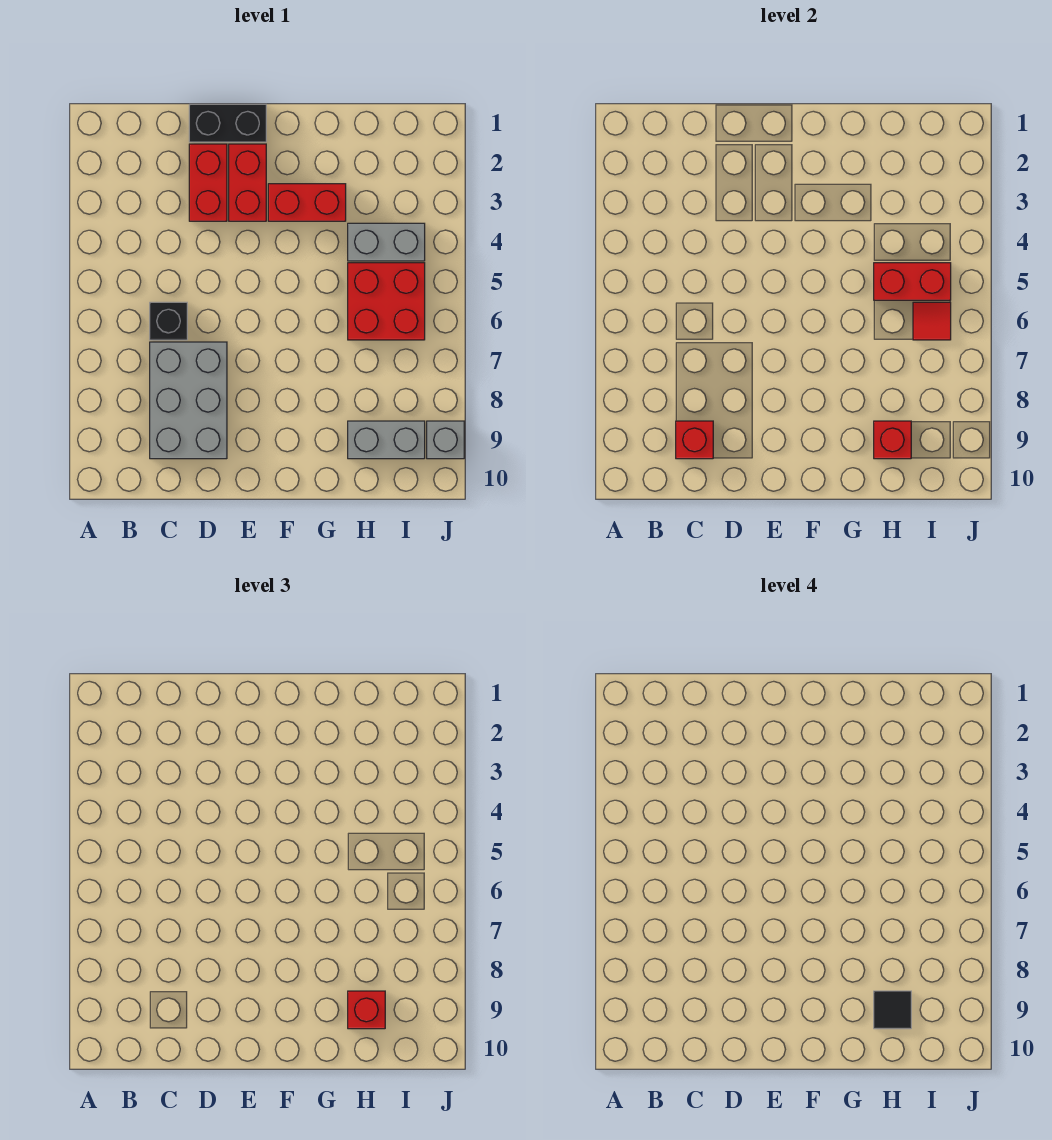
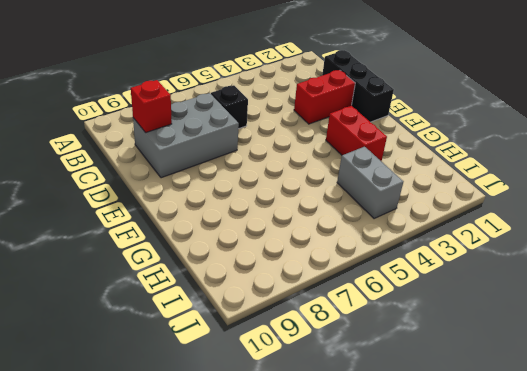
black 1x3 brick [322,50,394,122] -> black 1x2 brick [189,104,266,142]
none -> red 1x2 brick [229,144,266,221]
none -> red 2x2 brick [348,263,425,340]
none -> grey 1x2 brick [348,421,425,459]

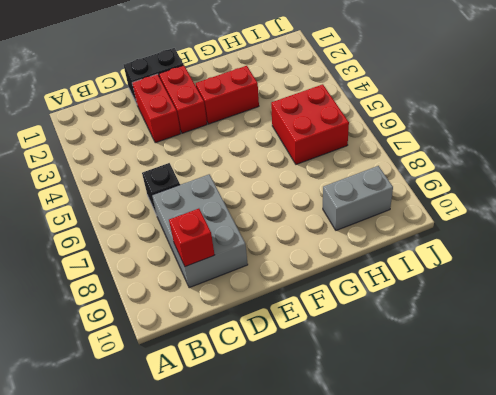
none -> grey 1x2 brick [348,223,425,261]
none -> grey 1x1 brick [427,421,464,459]
none -> red 1x2 brick [874,263,951,300]

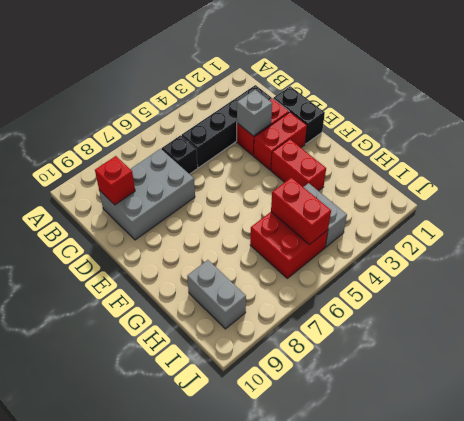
black 1x4 brick [182,85,272,167] -> none
grey 1x1 brick [237,90,272,136] -> grey 1x1 brick moved to [427,421,464,459]
none -> red 1x1 brick [874,421,911,459]
none -> red 1x1 tile [913,302,951,340]
none -> red 1x1 brick [348,991,385,1029]

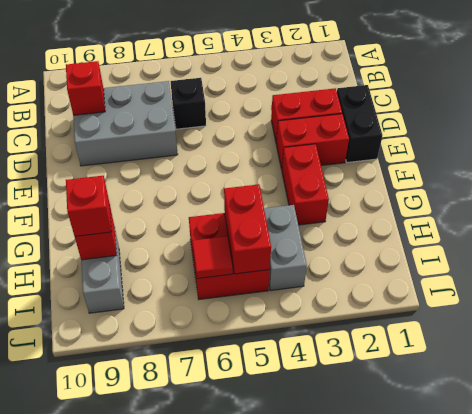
none -> grey 1x1 brick [427,421,464,459]
none -> black 1x1 tile [874,991,911,1029]

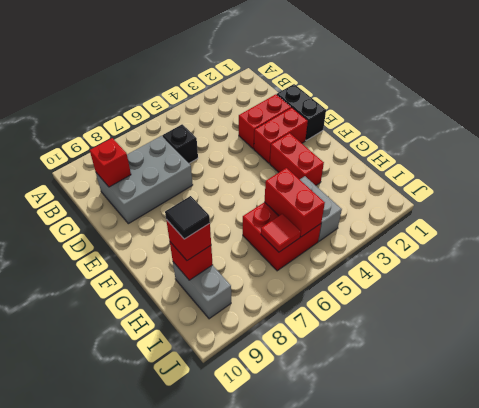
none -> grey 1x1 brick [427,421,464,459]

